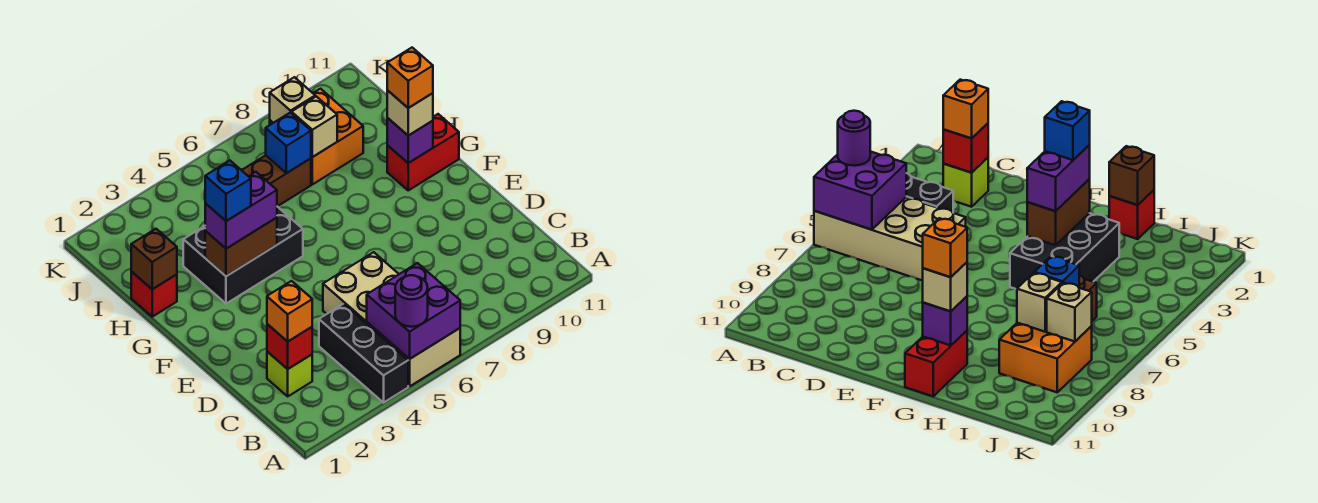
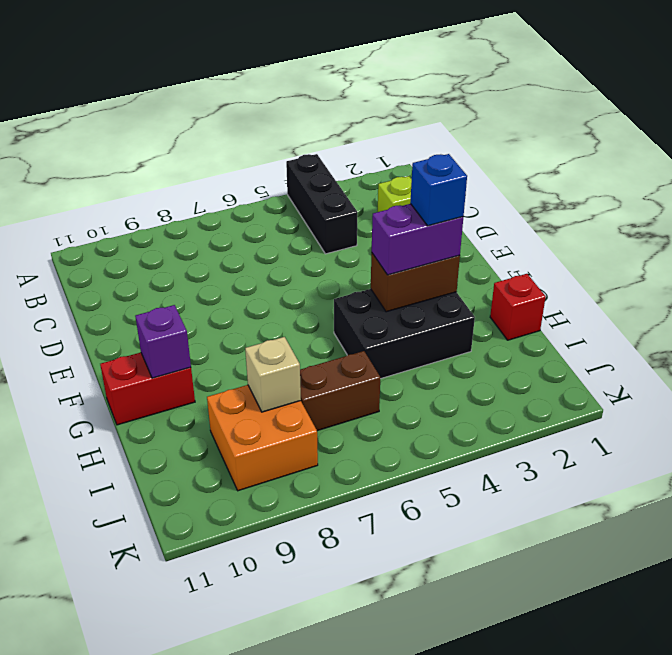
none -> tan 2x4 brick [323,252,460,386]
none -> purple 2x2 brick [367,263,460,359]
none -> red 1x1 brick [267,324,312,369]

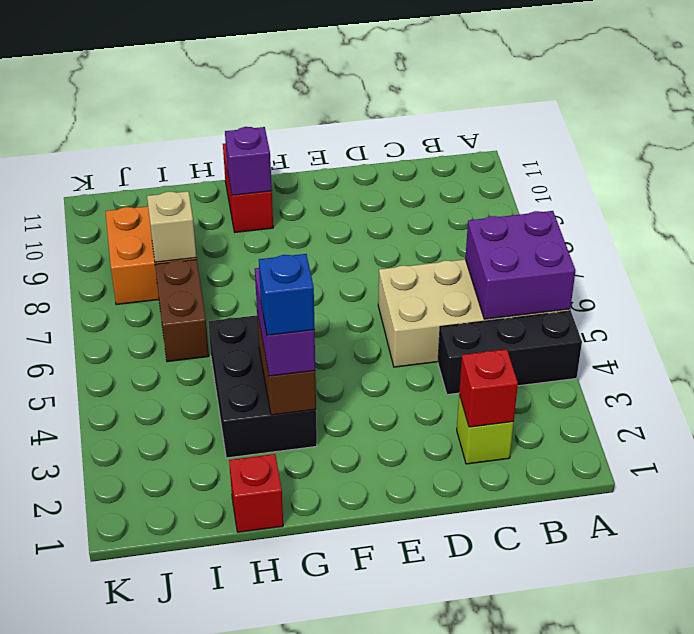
none -> brown 1x1 brick [131,229,177,289]
none -> blue 1x1 brick [266,113,311,173]
none -> tan 1x1 brick [270,77,315,123]

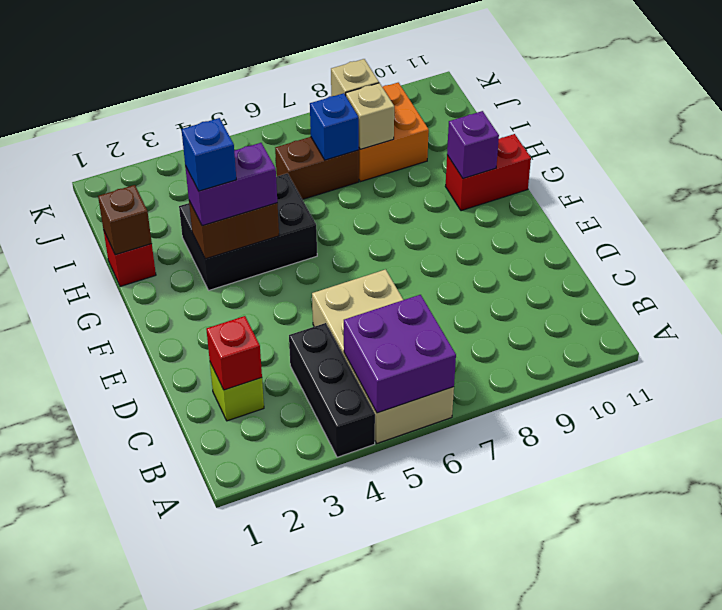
none -> purple 1x1 round brick [395,275,428,327]
none -> orange 1x1 brick [267,281,312,342]
none -> tan 1x1 brick [387,90,433,136]

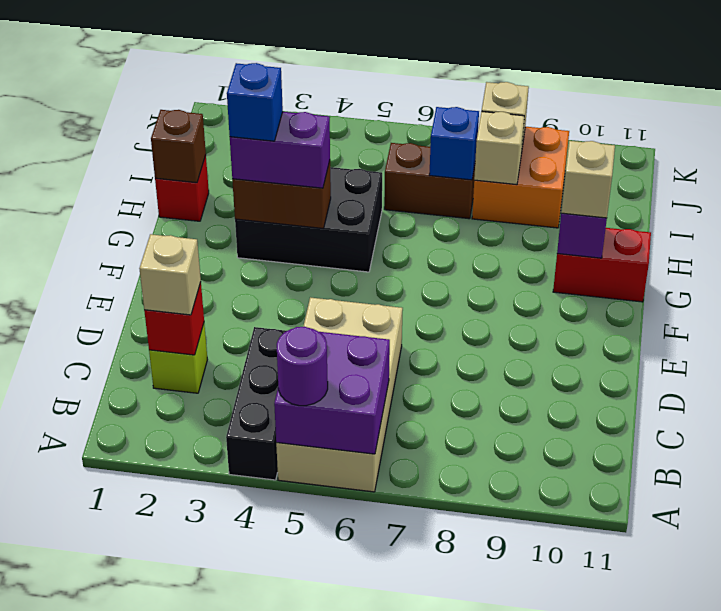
tan 1x1 brick [139,234,201,315] -> orange 1x1 brick [267,281,312,342]
none -> orange 1x1 brick [387,48,433,108]

